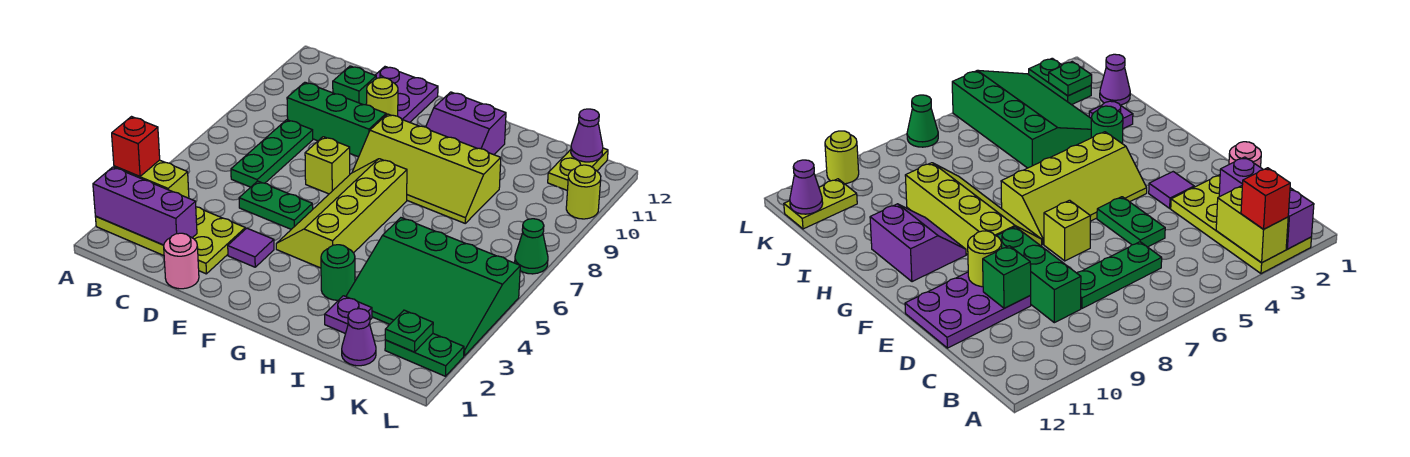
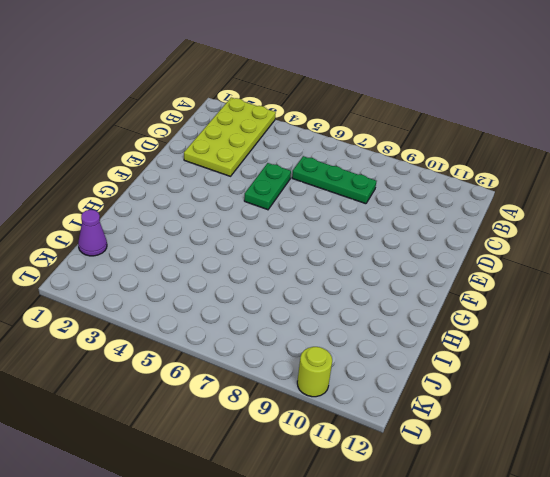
none -> green 1x3 brick [287,82,386,157]
none -> pink 1x1 round brick [164,233,199,289]
none -> purple 2x3 plate [375,67,438,122]

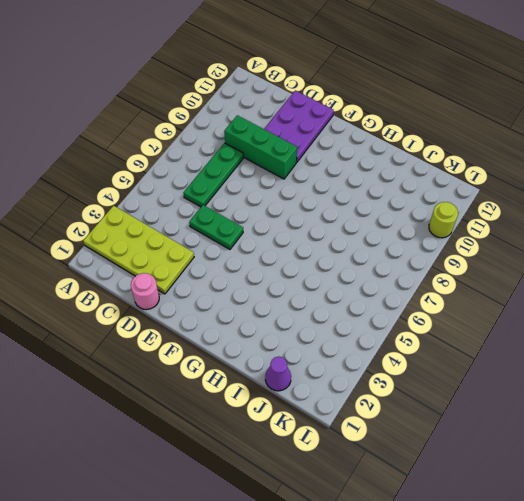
none -> purple 1x1 tile [228,228,274,267]
none -> lime 1x1 brick [305,137,350,194]
none -> lime 2x4 slope [276,159,407,268]

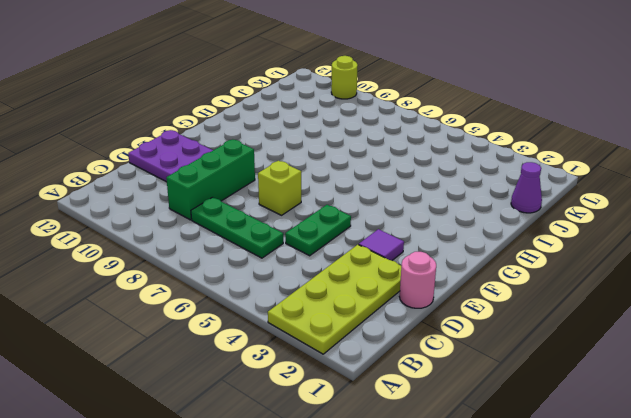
none -> lime 2x4 slope [276,159,407,268]
none -> lime 2x4 slope [352,114,501,223]
none -> purple 2x2 slope [426,92,506,155]

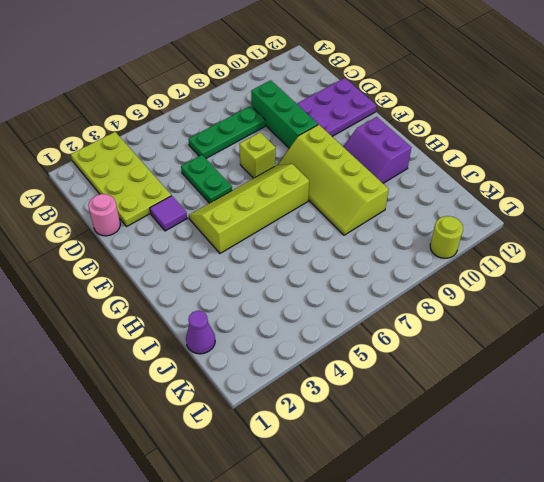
none -> green 1x1 round brick [321,245,355,300]
none -> purple 1x1 plate [325,296,372,334]
none -> green 3x4 slope [346,218,520,356]

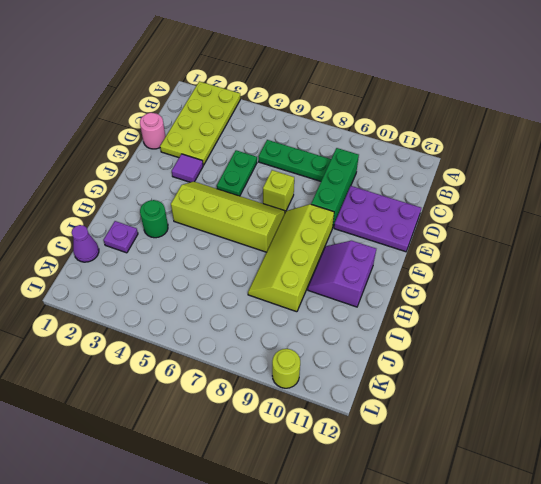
none -> green 3x4 slope [346,218,520,356]
none -> green 1x2 plate [385,334,464,376]
none -> lime 1x2 plate [548,148,608,190]

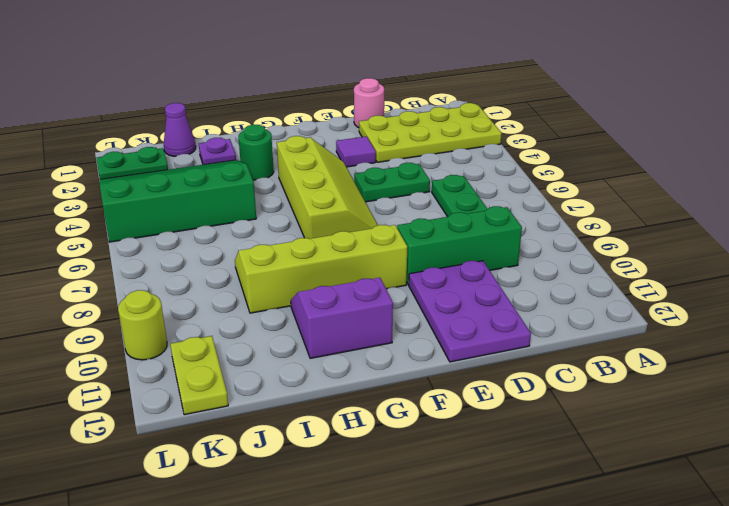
none -> lime 1x1 brick [305,137,350,194]
none -> green 1x1 cone [515,219,548,274]
none -> purple 1x3 brick [93,167,197,245]

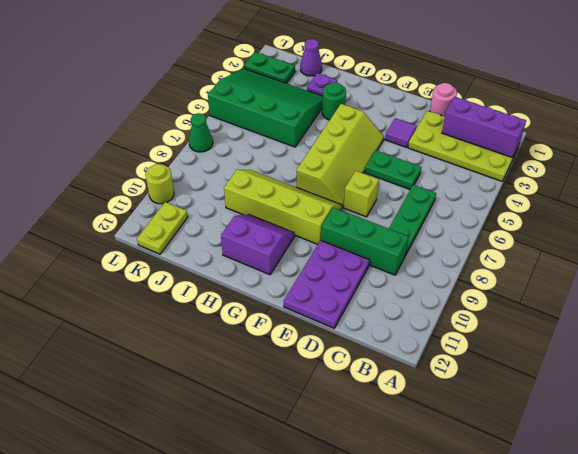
none -> lime 1x2 brick [114,160,189,198]
none -> green 1x1 brick [333,66,376,105]
none -> lime 1x1 round brick [366,78,398,116]

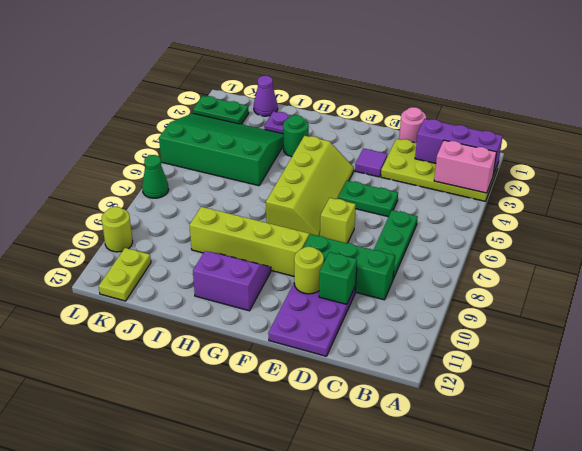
pink 1x2 brick [434,140,496,193] -> lime 1x2 brick [114,160,189,198]
none -> green 1x1 plate [385,310,433,352]
none -> purple 1x1 cone [571,109,603,162]
none -> red 1x1 brick [112,117,160,176]

